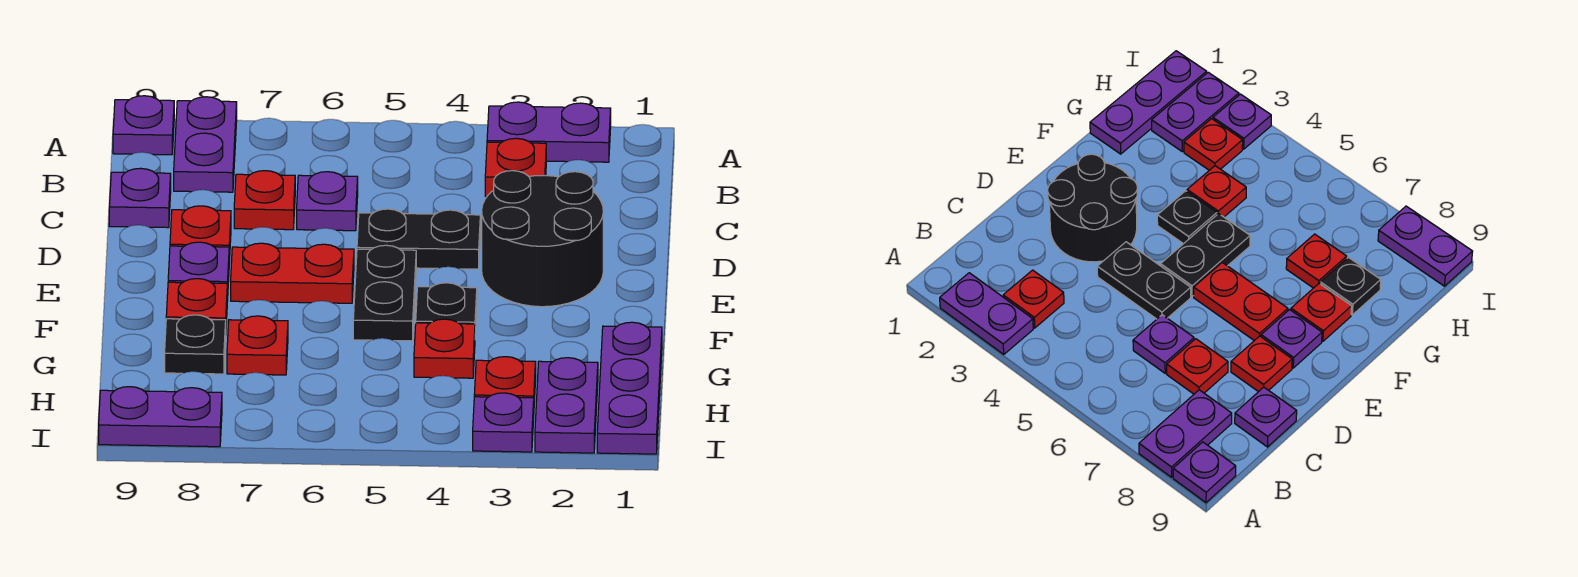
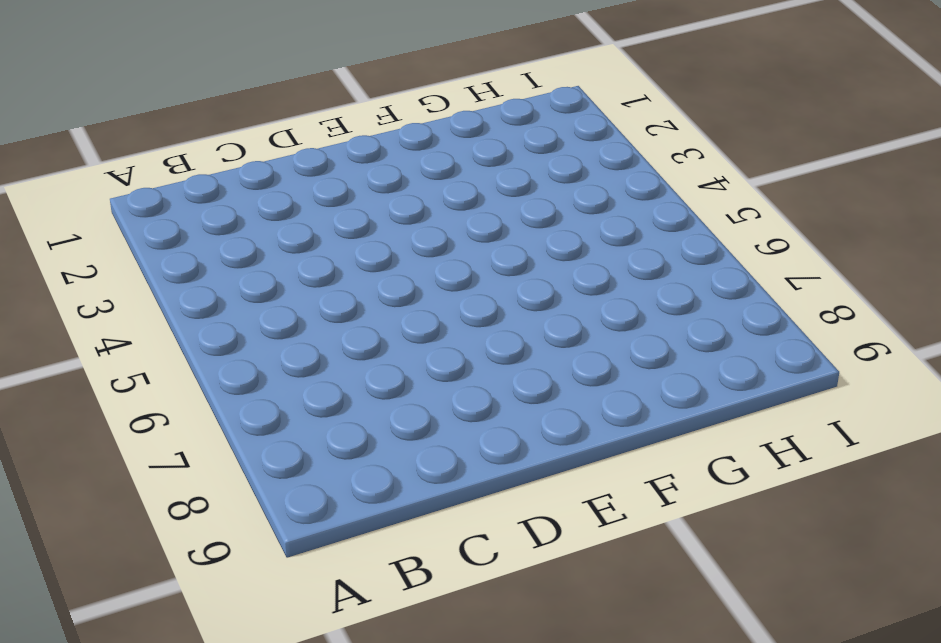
none -> purple 1x2 plate [487,102,611,162]
none -> purple 1x2 plate [174,97,237,192]
none -> purple 1x1 plate [113,96,174,155]

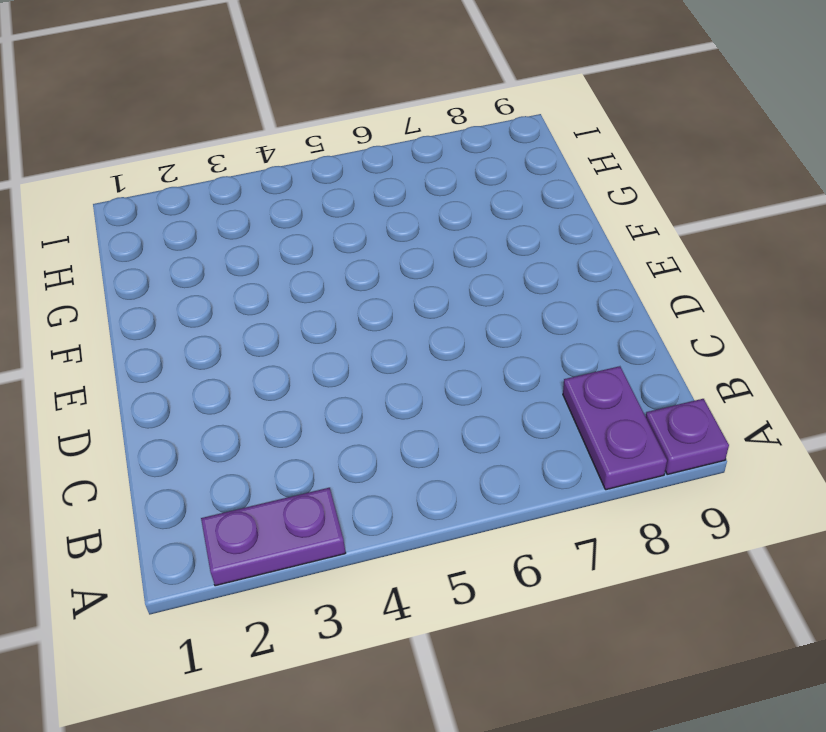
none -> red 1x1 plate [485,138,546,197]
none -> purple 1x1 plate [297,172,358,231]
none -> red 1x1 plate [234,171,295,230]

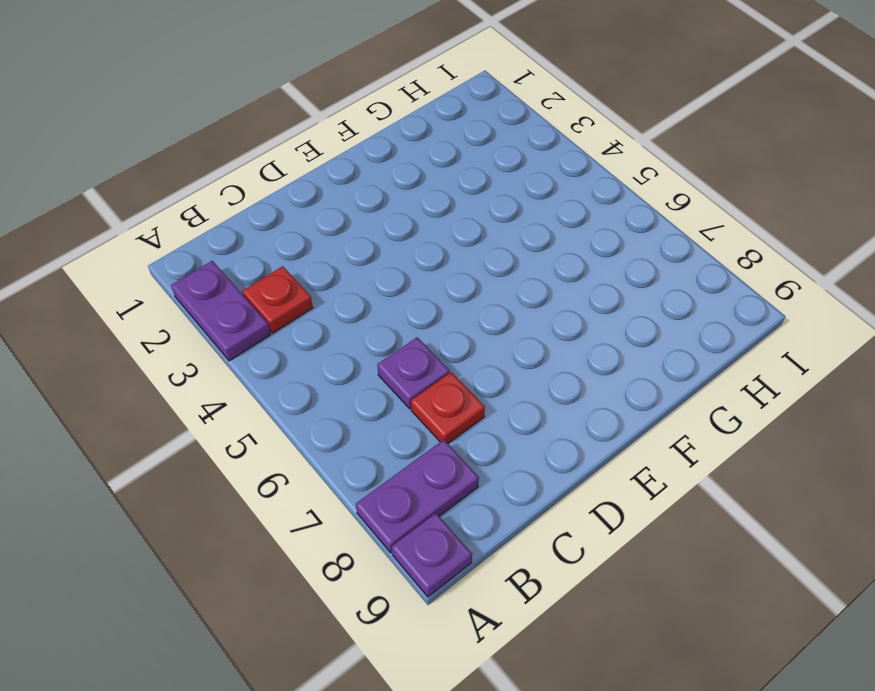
none -> purple 1x1 plate [109,168,171,228]
none -> black 2x2 round brick [482,171,603,307]
none -> black 1x2 plate [357,209,480,269]

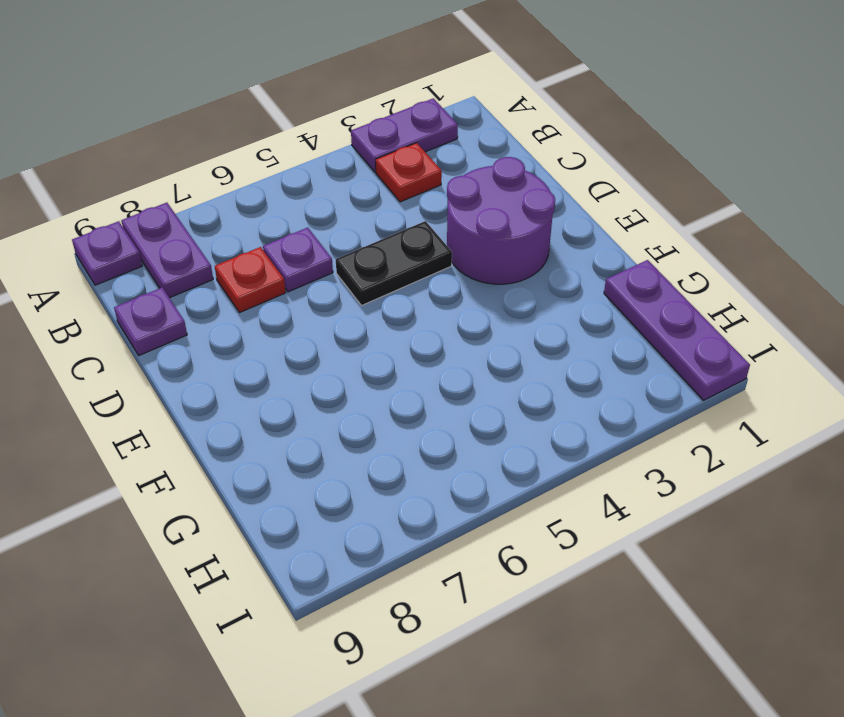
purple 2x2 round brick [447,157,555,284] -> black 2x2 round brick [482,171,603,307]
none -> red 1x1 plate [170,206,231,262]
none -> black 1x2 plate [353,245,416,341]
none -> red 1x2 plate [231,243,354,303]

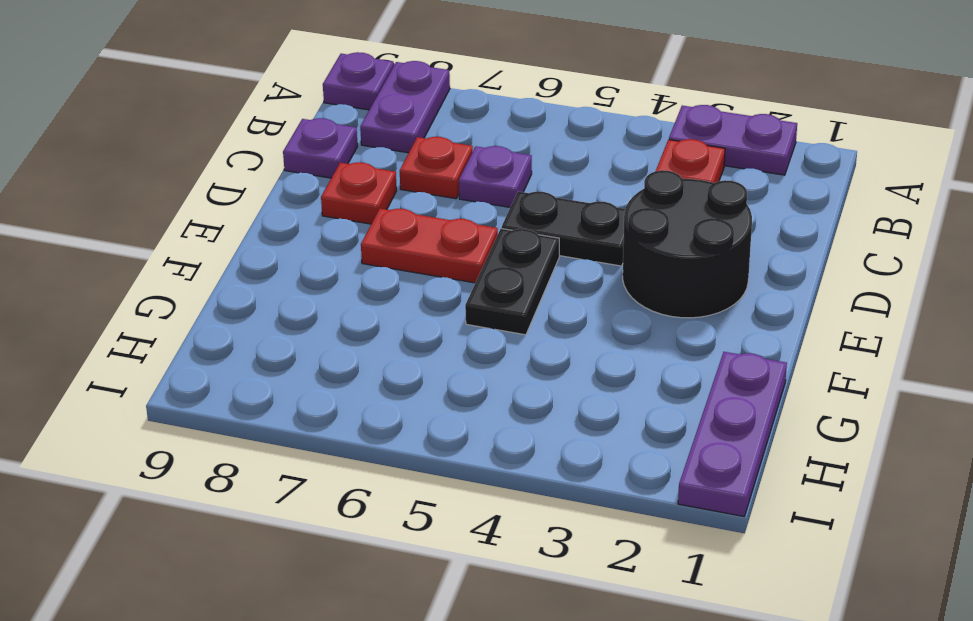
none -> purple 1x1 plate [168,242,229,301]
none -> black 1x1 plate [416,283,477,333]
none -> red 1x1 plate [166,279,227,322]

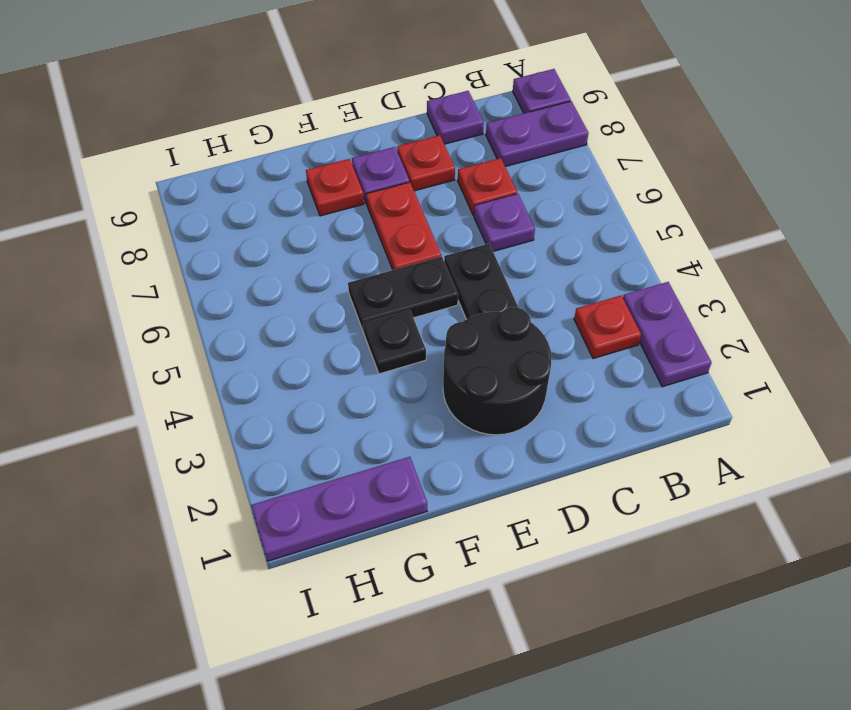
none -> red 1x1 plate [414,319,475,378]
none -> red 1x1 plate [227,316,288,375]
none -> black 1x1 plate [165,315,226,374]

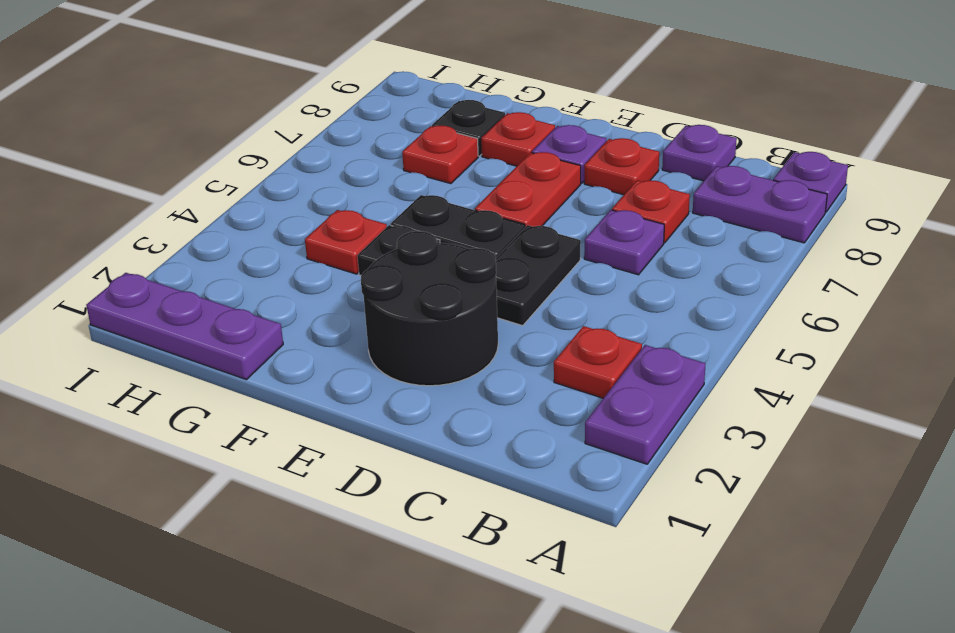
none -> purple 1x2 plate [535,358,598,453]
none -> red 1x1 plate [474,357,536,401]
none -> purple 1x1 plate [473,393,534,452]

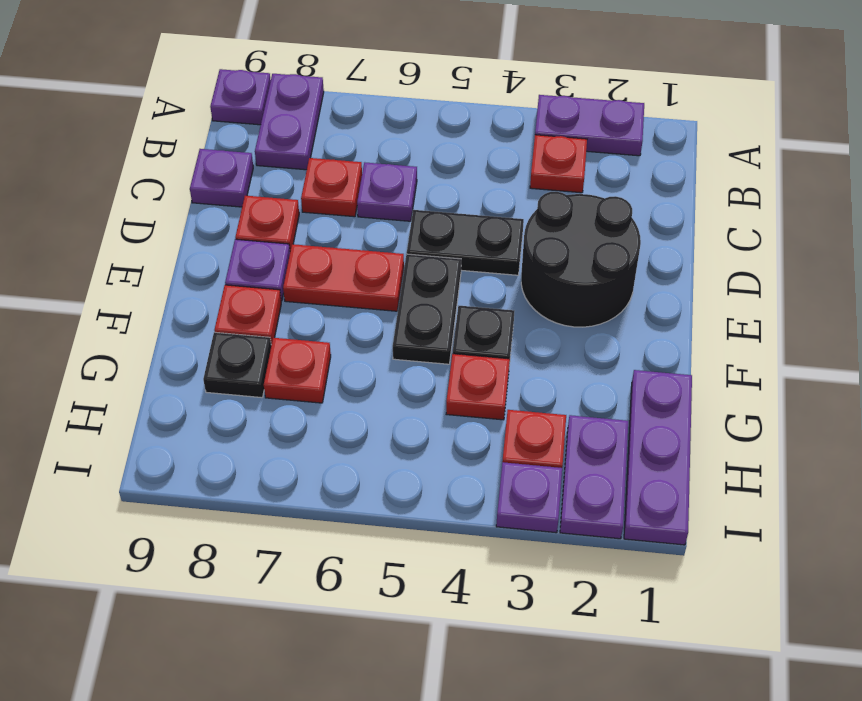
none -> purple 1x2 plate [99,387,222,447]

